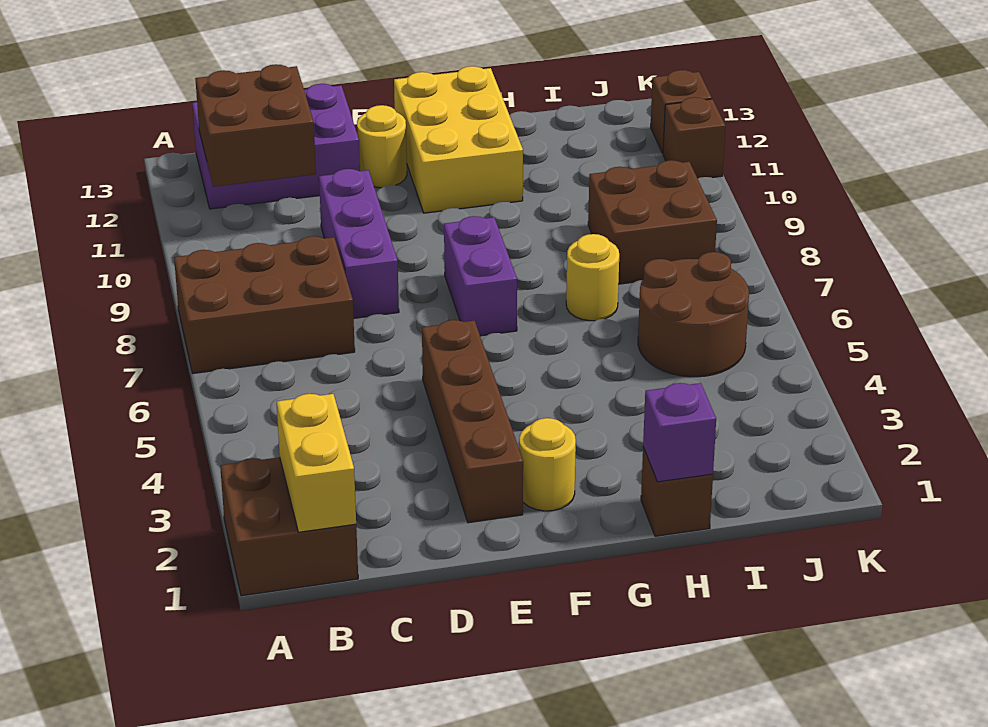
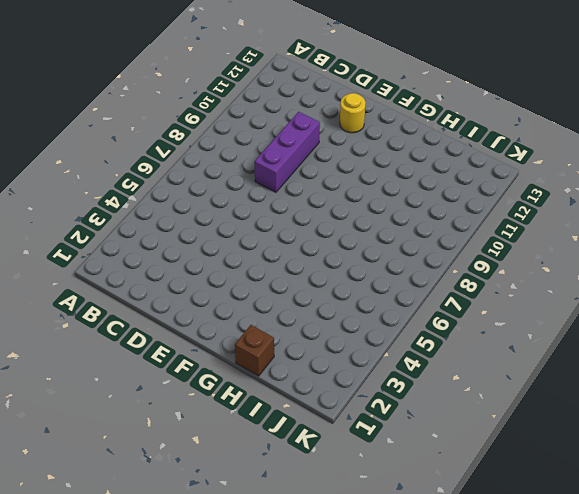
none -> brown 2x2 brick [220,457,358,596]
none -> brown 2x3 brick [174,236,355,373]
none -> purple 2x3 brick [192,84,360,209]

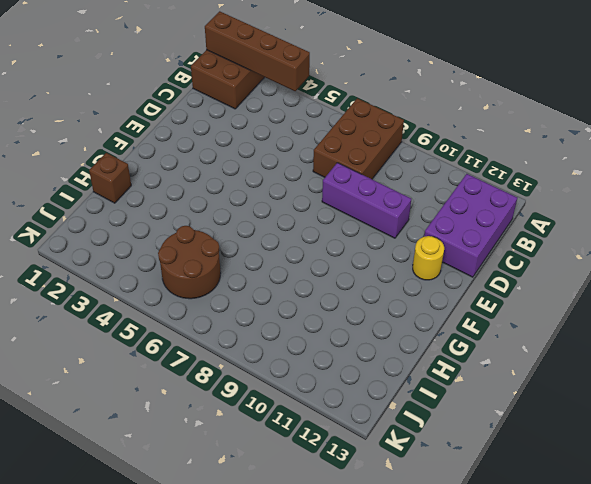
brown 1x4 brick [205,11,310,91] -> brown 1x4 brick moved to [422,320,523,523]
none -> yellow 1x1 round brick [519,418,576,511]
none -> purple 1x2 brick [444,216,517,336]
none -> yellow 2x3 brick [394,66,523,213]

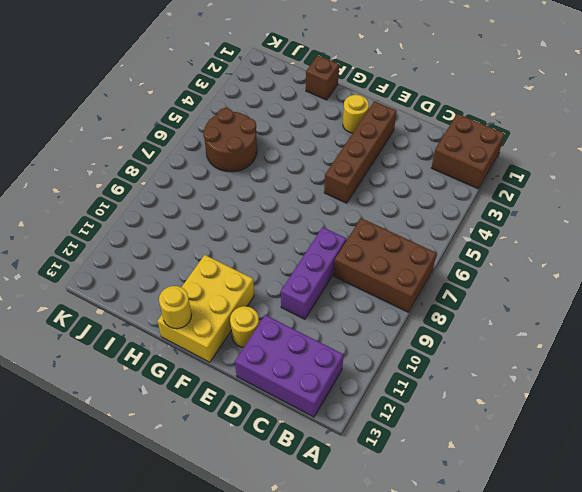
yellow 1x1 round brick [159,286,192,329] -> yellow 1x1 round brick moved to [566,234,619,321]
none -> purple 1x2 brick [444,216,517,336]
none -> brown 2x2 brick [588,160,717,284]
none -> brown 1x1 brick [663,97,726,178]

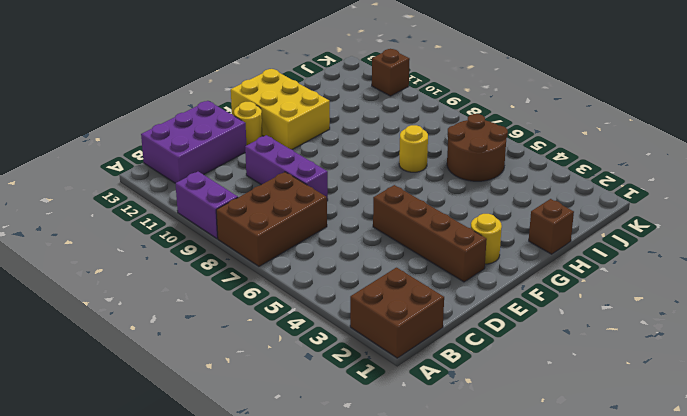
purple 1x2 brick [175,172,238,239] -> purple 1x2 brick moved to [444,216,517,336]
none -> brown 2x2 brick [588,160,717,284]
none -> brown 1x1 brick [651,70,712,153]
none -> yellow 1x2 brick [277,394,356,532]

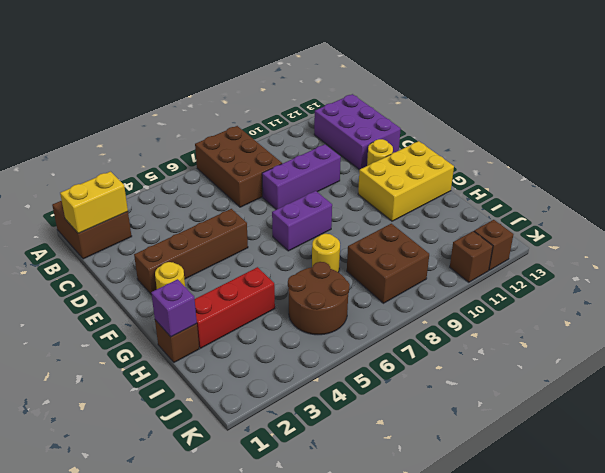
red 1x3 brick [195,267,275,348] -> none
none -> brown 2x2 brick [195,64,316,187]

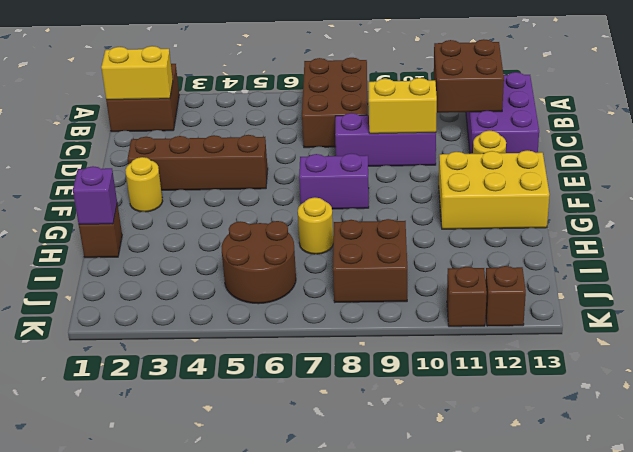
yellow 1x2 brick [369,78,437,134] -> none

